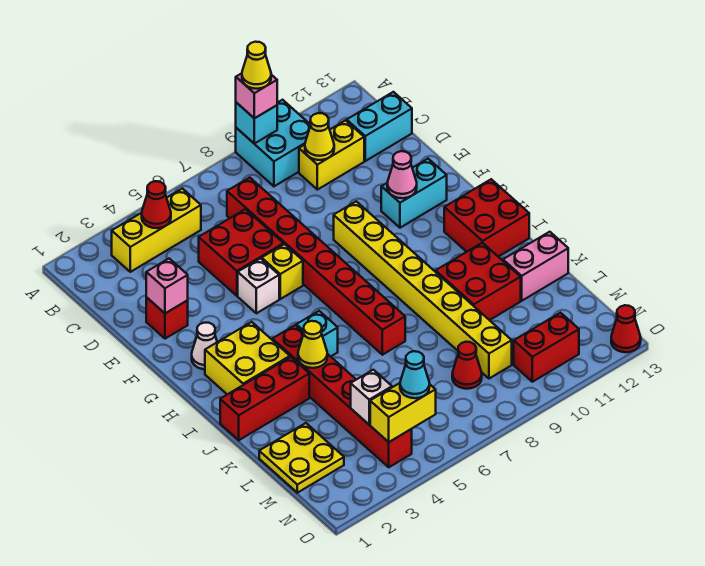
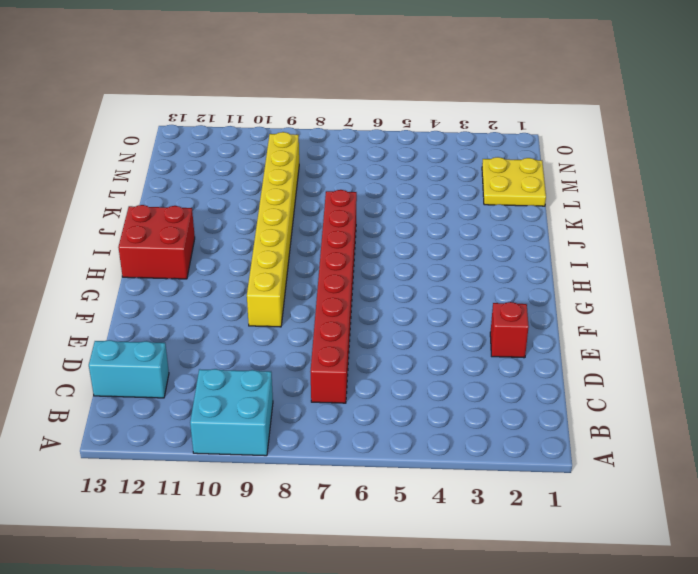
none -> yellow 1x3 brick [112,189,201,272]
none -> yellow 1x2 brick [299,120,364,190]
none -> red 2x2 brick [199,209,284,296]
none -> white 1x1 brick [238,259,279,313]

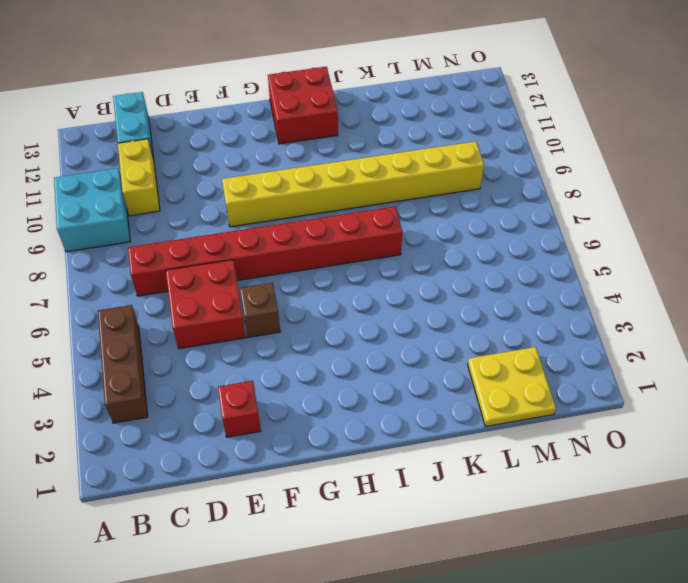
brown 1x3 brick [98,305,148,423] -> yellow 1x3 brick [112,189,201,272]
brown 1x1 brick [240,283,280,337] -> white 1x1 brick [238,259,279,313]
none -> yellow 1x1 brick [262,244,303,299]
none -> cyan 1x2 brick [381,159,447,228]
none -> white 1x1 cone [192,323,217,369]
none -> yellow 2x2 brick [205,322,290,394]

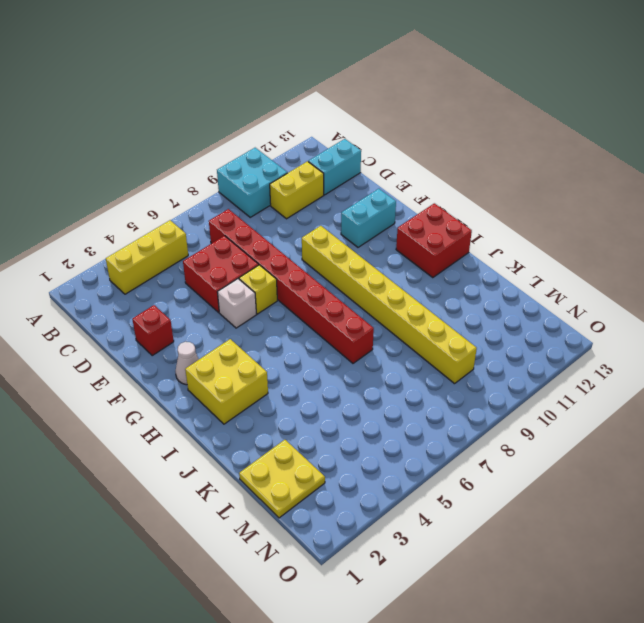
none -> red 1x6 brick [272,325,412,467]
none -> cyan 1x1 brick [296,311,338,356]
none -> red 1x3 brick [220,357,309,440]
none -> red 2x2 brick [436,243,521,320]

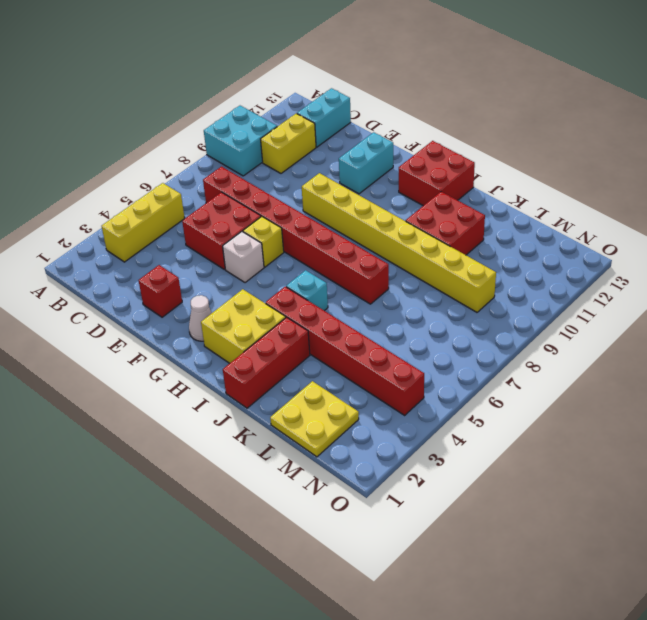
none -> pink 1x2 brick [503,232,568,301]
none -> red 1x1 cone [452,342,482,389]
none -> red 1x2 brick [514,313,579,382]
none -> red 1x1 cone [611,305,641,352]

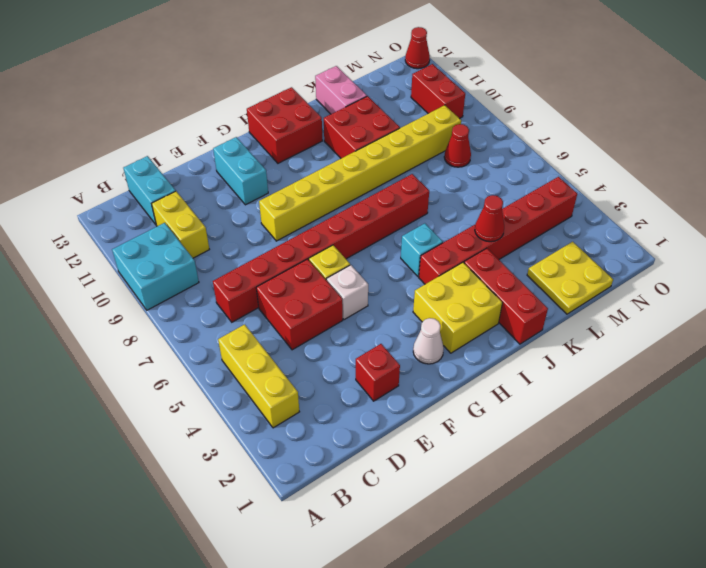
red 1x1 cone [475,195,504,242] -> red 1x1 cone moved to [142,181,171,228]
none -> cyan 1x1 brick [236,102,277,144]
none -> yellow 1x1 cone [305,113,334,160]
none -> pink 1x1 brick [146,259,188,313]
none -> pink 1x1 cone [387,151,417,198]

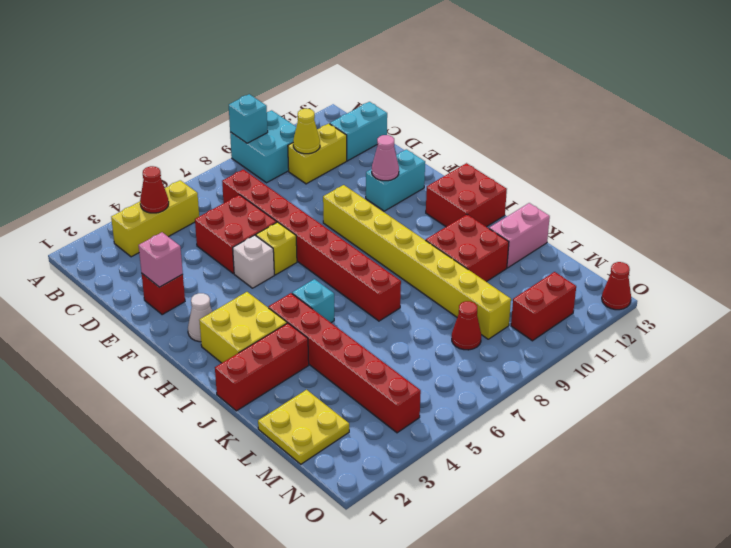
none -> yellow 1x1 cone [298,321,327,368]
none -> white 1x1 brick [351,370,392,424]
none -> yellow 1x2 brick [370,383,436,442]
none -> pink 1x1 brick [236,73,277,118]

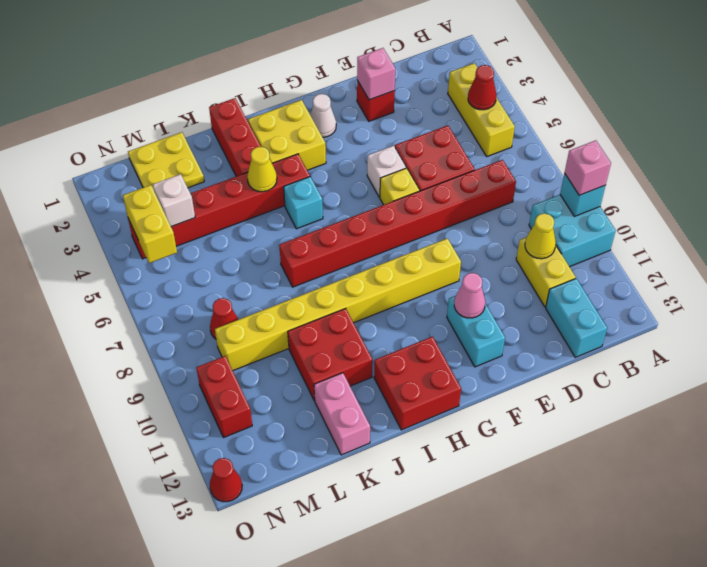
none -> cyan 1x1 cone [400,351,430,398]
none -> yellow 1x1 cone [242,42,271,89]

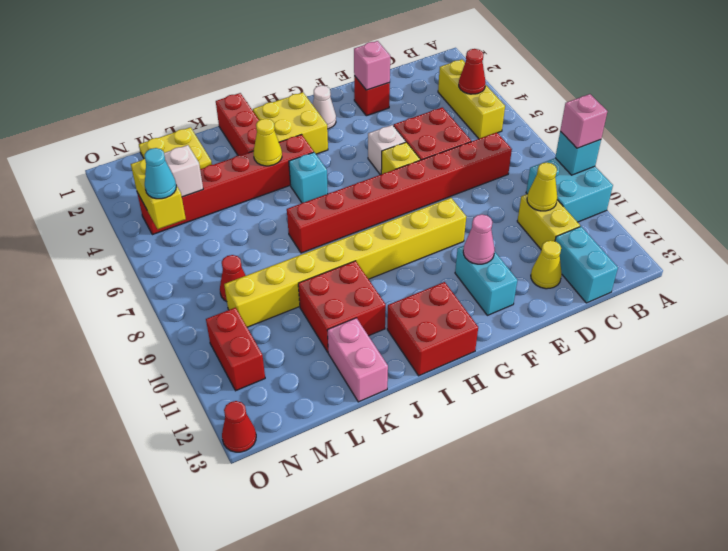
yellow 1x1 cone [531,241,562,289] -> yellow 1x1 cone moved to [242,42,271,89]

